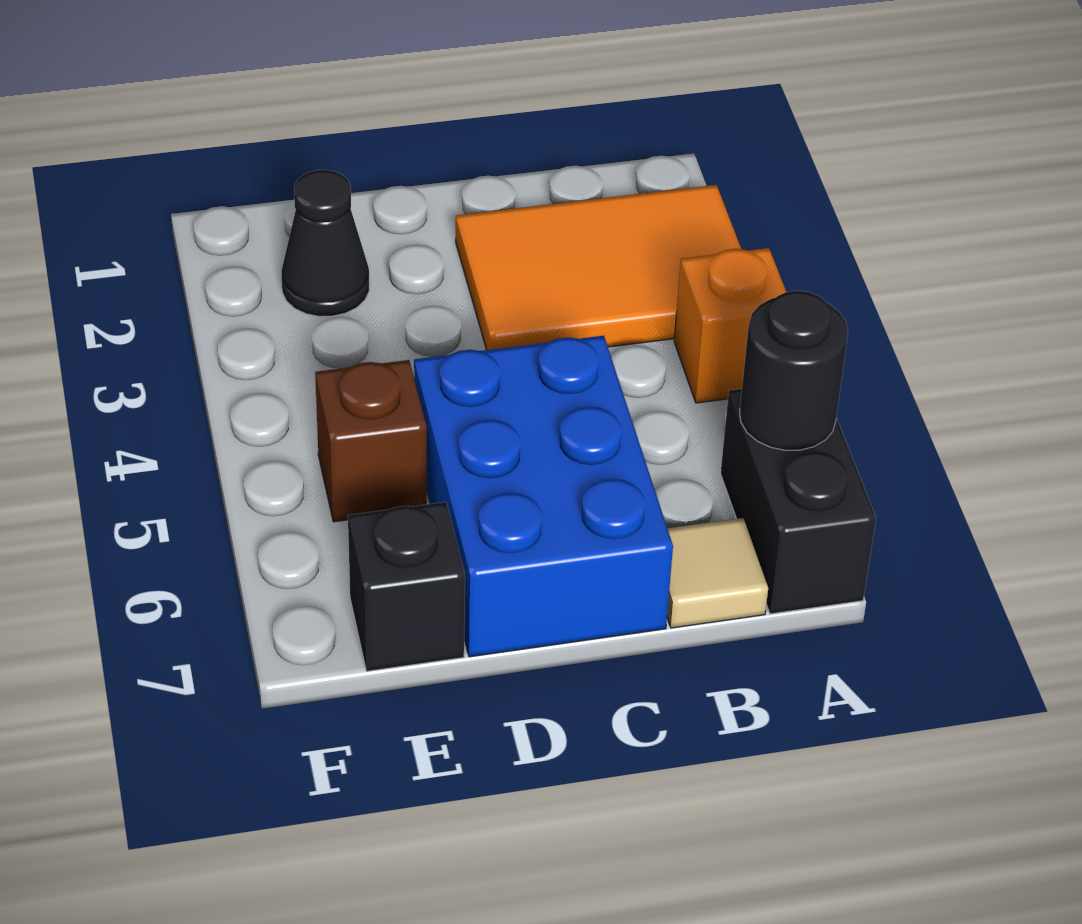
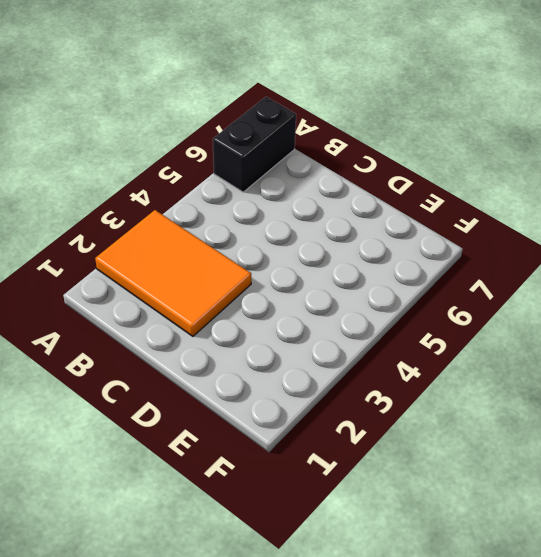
none -> orange 1x1 brick [674,248,786,403]
none -> tan 1x1 tile [667,518,768,628]

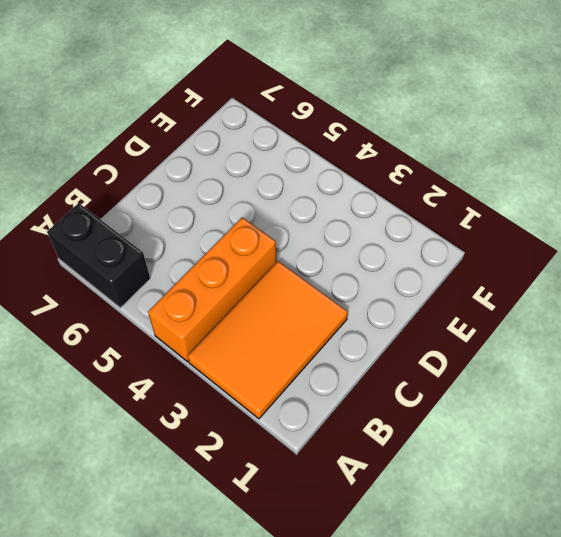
orange 1x3 brick [148,217,276,362] -> orange 1x1 brick [674,248,786,403]
none -> tan 1x1 tile [667,518,768,628]
none -> blue 2x3 brick [414,336,673,657]

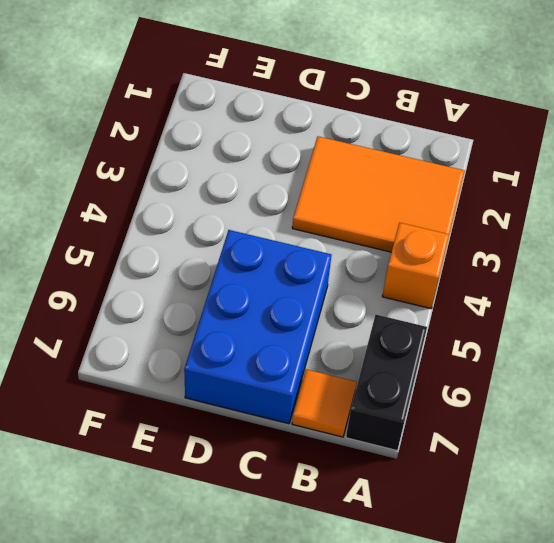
orange 1x1 tile [292,369,357,437] -> tan 1x1 tile [667,518,768,628]
none -> black 1x1 cone [282,170,369,317]
none -> brown 1x1 brick [315,360,427,522]

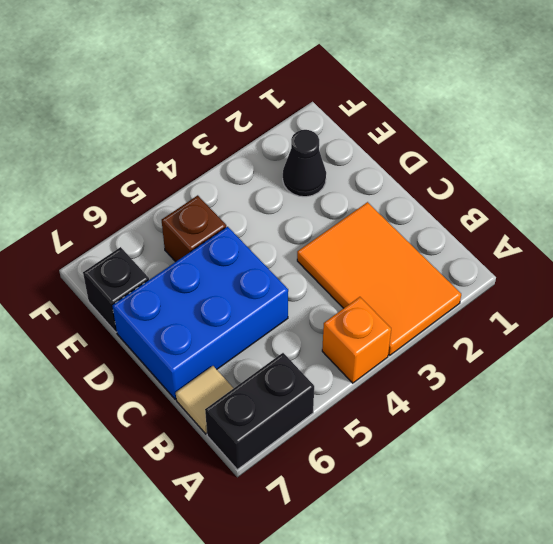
none -> black 1x1 round brick [740,291,848,450]

